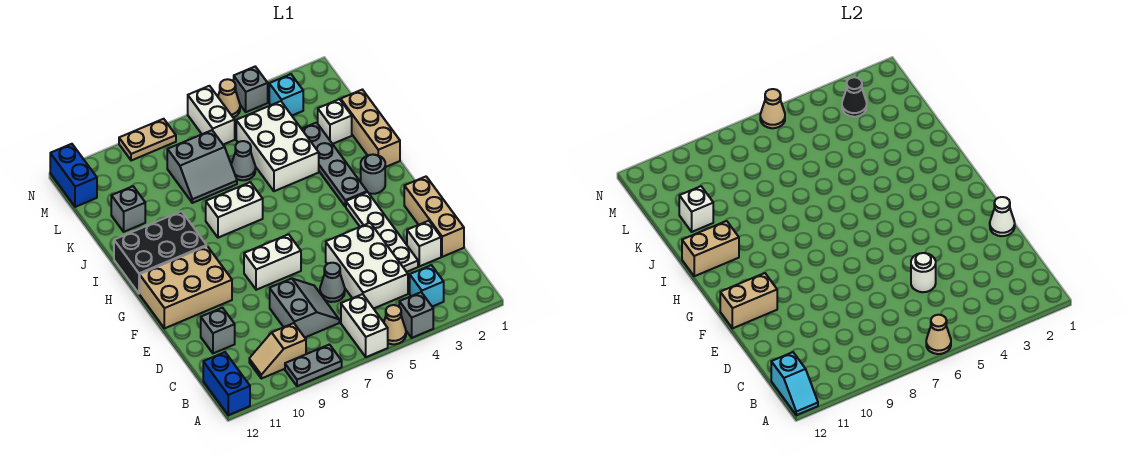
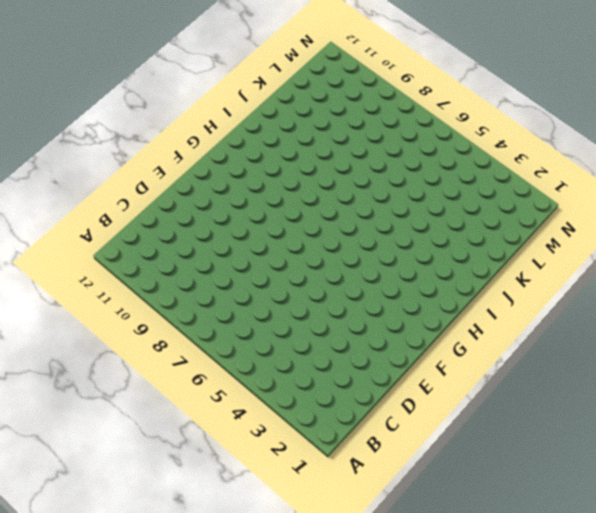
none -> grey 1x1 brick [399,292,433,338]
none -> tan 1x1 cone [384,305,406,344]
none -> white 1x2 brick [341,294,388,357]
none -> grey 1x2 plate [285,345,342,386]

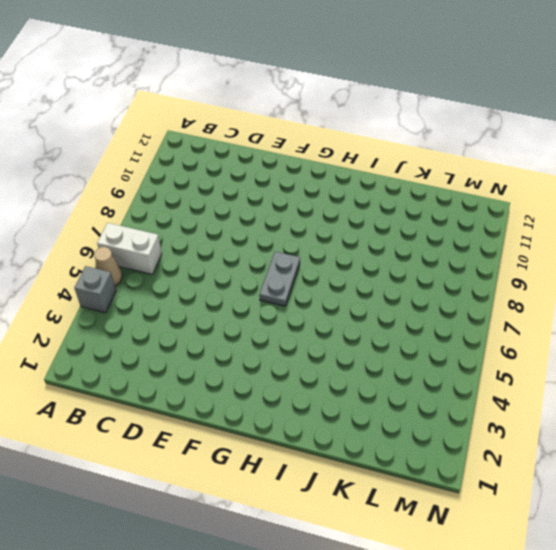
grey 1x2 plate [259,252,300,306] -> grey 1x2 plate moved to [285,345,342,386]
none -> blue 1x2 brick [203,352,250,415]
none -> cyan 1x1 brick [410,265,444,307]
none -> tan 1x2 slope [249,323,306,379]
none -> white 2x3 brick [326,223,408,309]

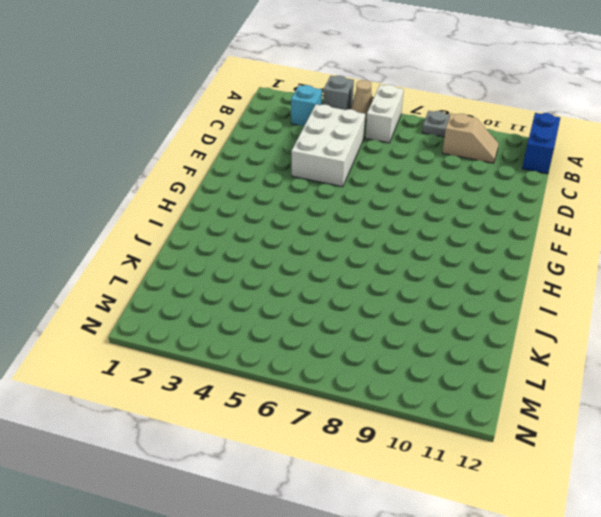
none -> grey 2x2 slope [270,279,339,337]
none -> tan 1x3 brick [404,177,464,257]
none -> white 1x1 brick [407,221,441,266]
none -> white 1x4 plate [346,192,418,272]

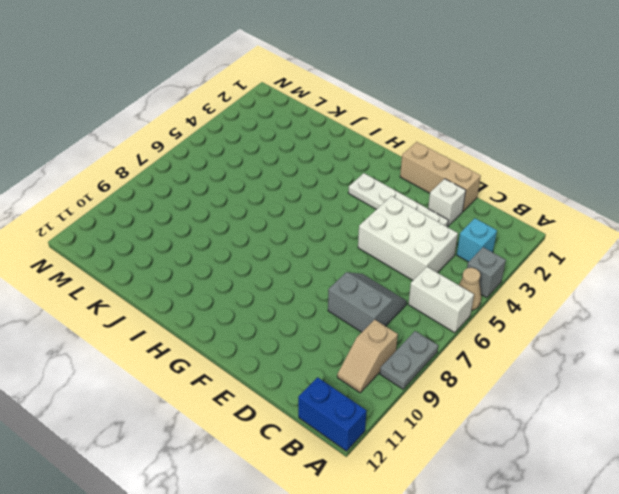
none -> grey 1x1 cone [320,263,345,302]
none -> grey 1x1 brick [201,308,235,353]
none -> white 1x2 brick [244,234,301,290]
none -> tan 2x3 brick [140,246,232,328]

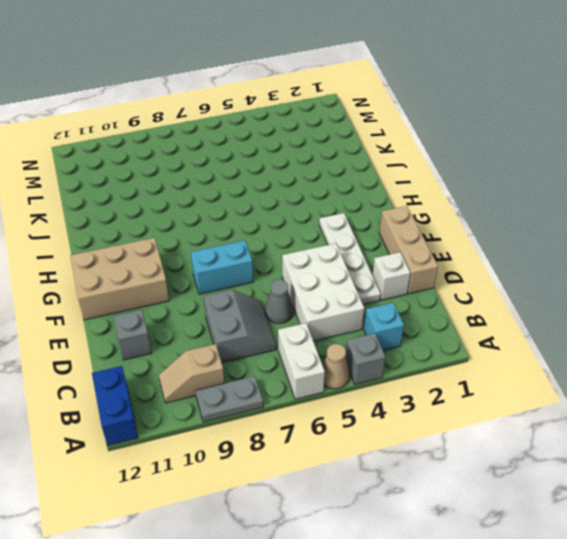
cyan 1x2 brick [190,241,253,294] -> white 1x2 brick [244,234,301,290]
none -> grey 1x1 round brick [361,155,385,194]
none -> grey 1x4 plate [302,123,367,207]
none -> black 2x3 brick [114,211,207,294]
none -> tan 1x3 brick [341,90,400,167]

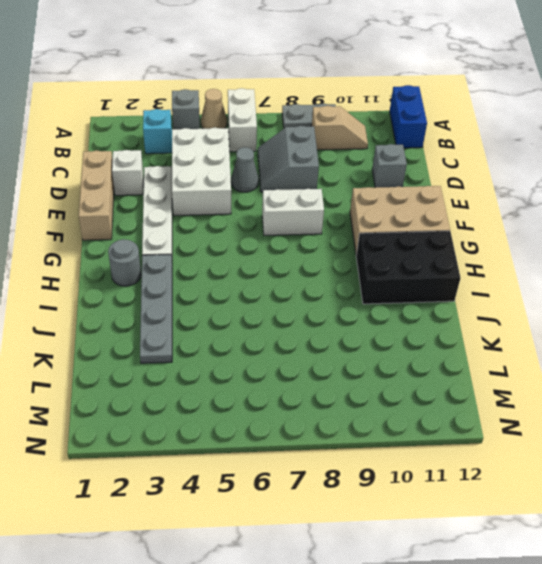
none -> tan 1x3 brick [341,90,400,167]
none -> white 1x2 brick [206,182,263,238]
none -> white 2x3 brick [236,101,319,191]
none -> white 1x1 brick [318,99,352,144]

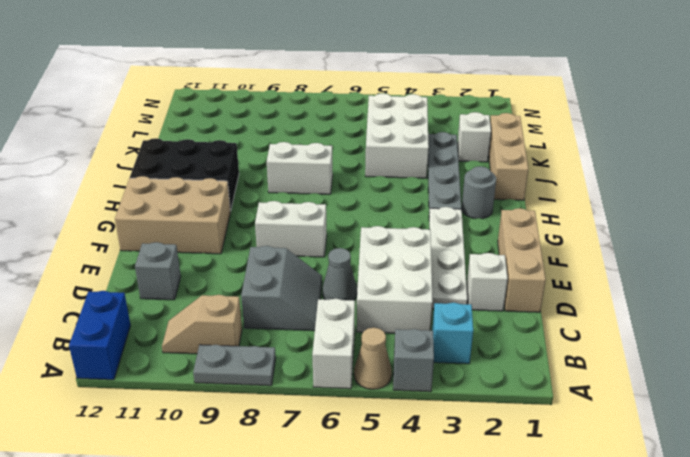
none -> grey 1x1 cone [231,141,255,180]
none -> grey 2x2 slope [167,130,237,203]
none -> grey 1x1 brick [111,186,145,232]
none -> cyan 1x1 brick [269,74,303,115]

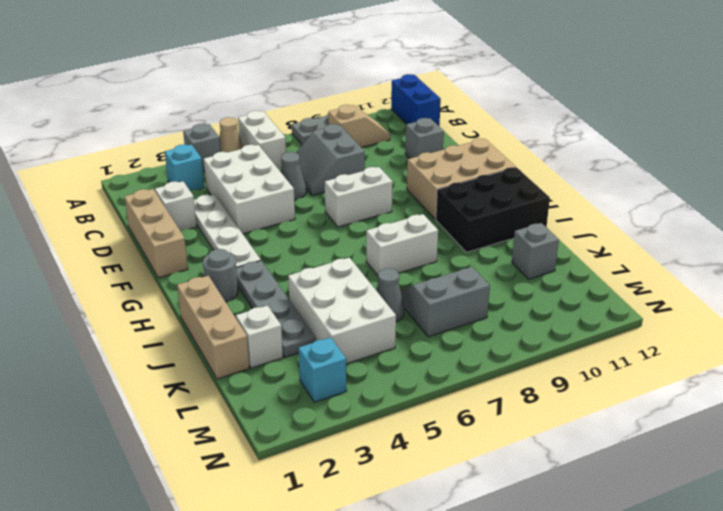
none -> white 1x2 brick [188,86,235,145]
none -> blue 1x2 brick [50,144,97,207]
none -> grey 1x1 brick [234,67,268,112]
none -> tan 1x1 cone [218,79,240,118]

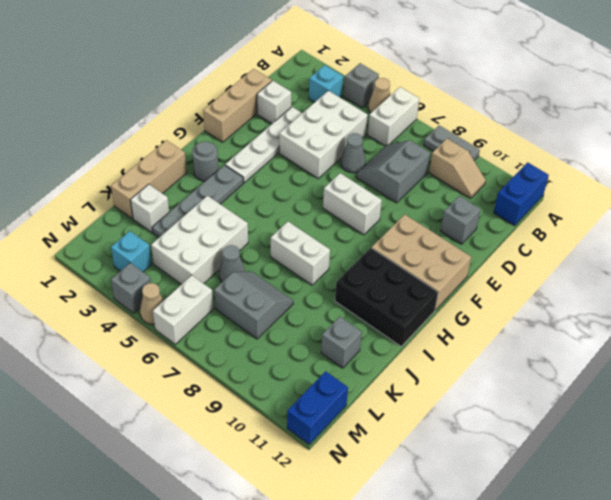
none -> tan 1x2 plate [119,119,176,161]
none -> tan 1x1 cone [926,315,951,354]
none -> cyan 1x2 slope [771,352,818,415]
none -> white 1x1 round brick [911,253,936,292]

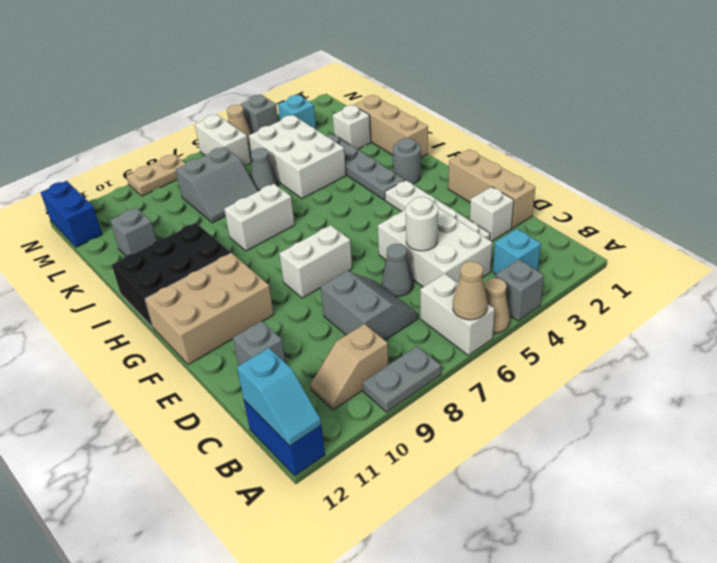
none -> white 1x1 cone [990,197,1015,236]
none -> tan 1x2 brick [720,273,777,328]
none -> tan 1x2 brick [682,221,739,276]
none -> white 1x1 brick [679,186,713,232]

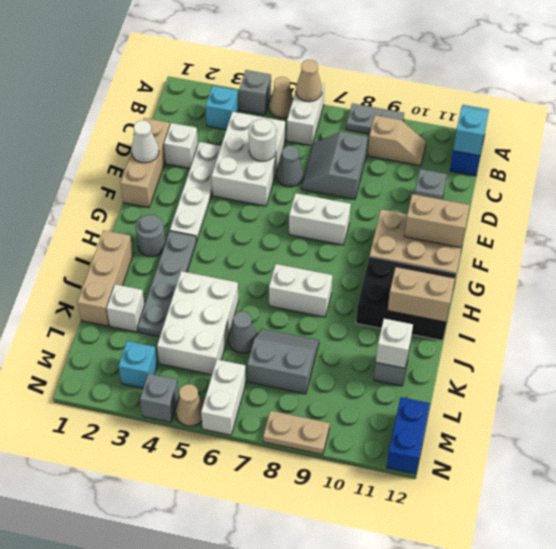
none -> black 1x1 cone [842,77,867,117]
none -> tan 1x1 cone [760,89,785,128]

